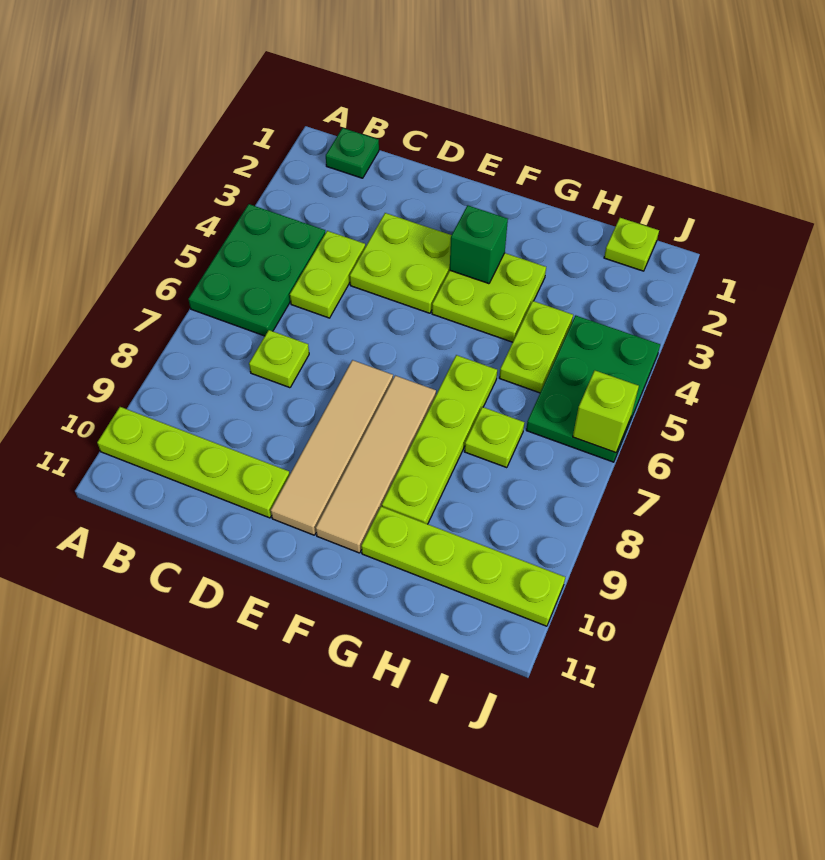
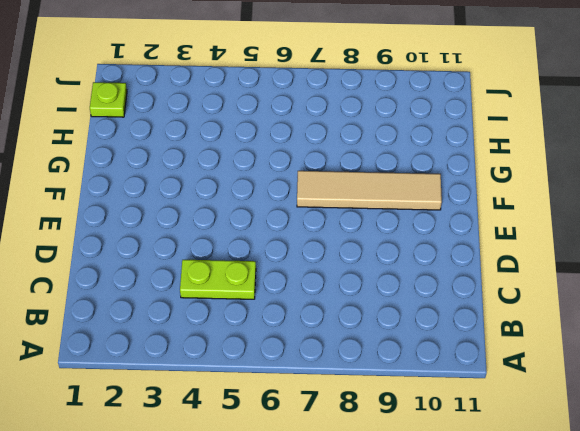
none -> green 2x3 plate [188,204,325,336]
none -> lime 1x4 plate [97,407,290,518]
none -> green 1x1 plate [326,128,379,178]

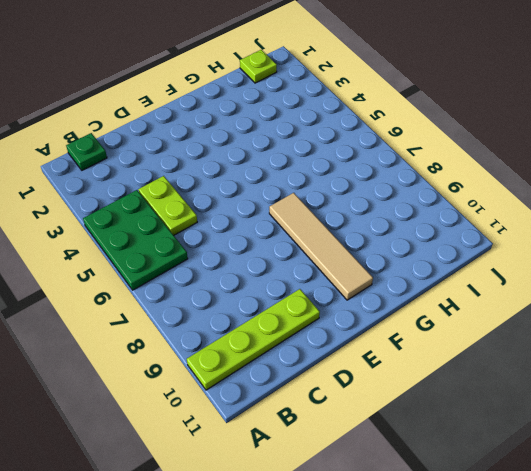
none -> lime 1x1 plate [249,330,309,388]
none -> lime 2x2 plate [350,213,451,313]
none -> tan 1x4 tile [271,360,393,535]

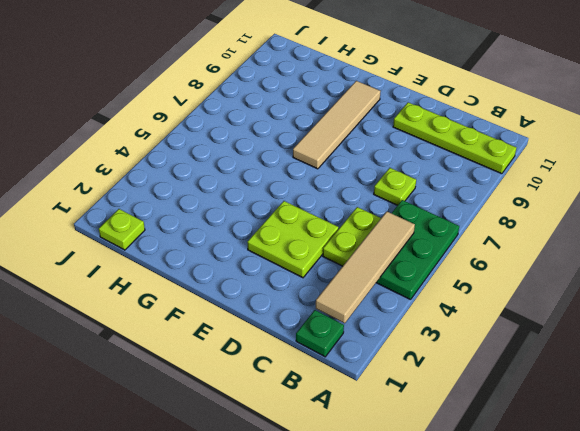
tan 1x4 tile [316,212,415,323] -> tan 1x4 tile moved to [271,360,393,535]
none -> lime 2x2 plate [432,253,546,342]
none -> lime 1x4 plate [382,355,497,524]
none -> lime 1x4 plate [361,506,565,626]

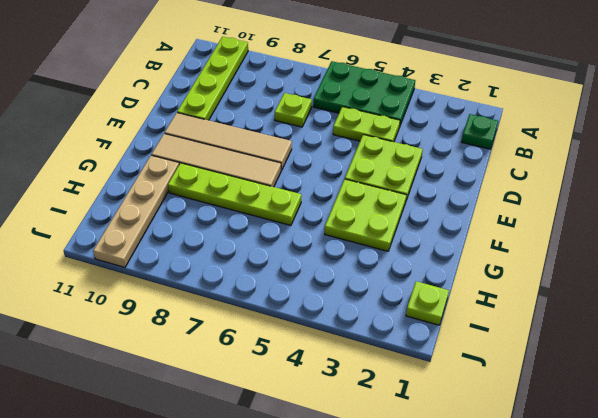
tan 1x4 plate [93,155,179,267] -> lime 1x4 plate [361,506,565,626]
none -> lime 1x2 plate [499,301,573,393]
none -> lime 1x1 plate [465,407,524,468]
none -> green 2x3 plate [526,315,660,462]

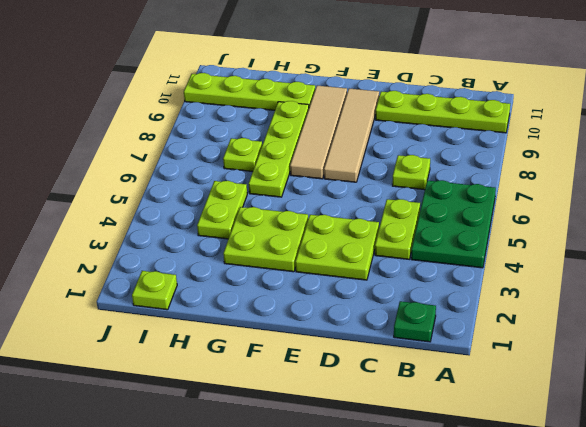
none -> green 2x3 plate [526,315,660,462]
none -> green 1x1 brick [450,205,508,284]
none -> lime 1x1 brick [573,370,639,453]

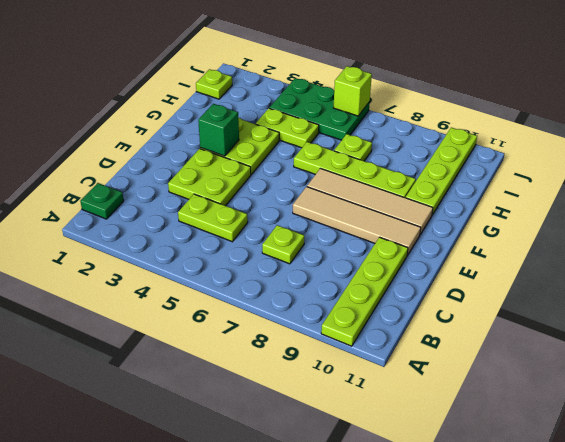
none -> green 2x3 plate [188,204,325,336]

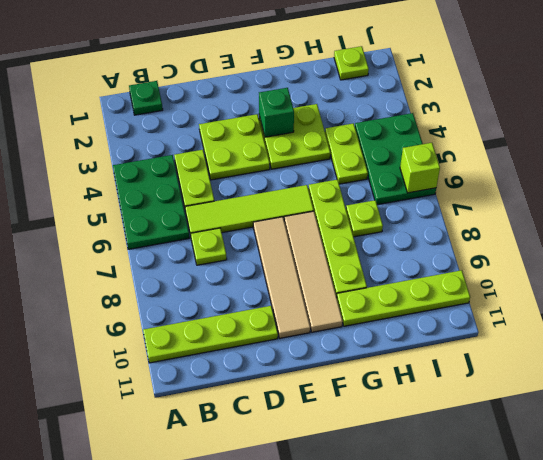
lime 1x4 tile [185,185,314,236] -> none

